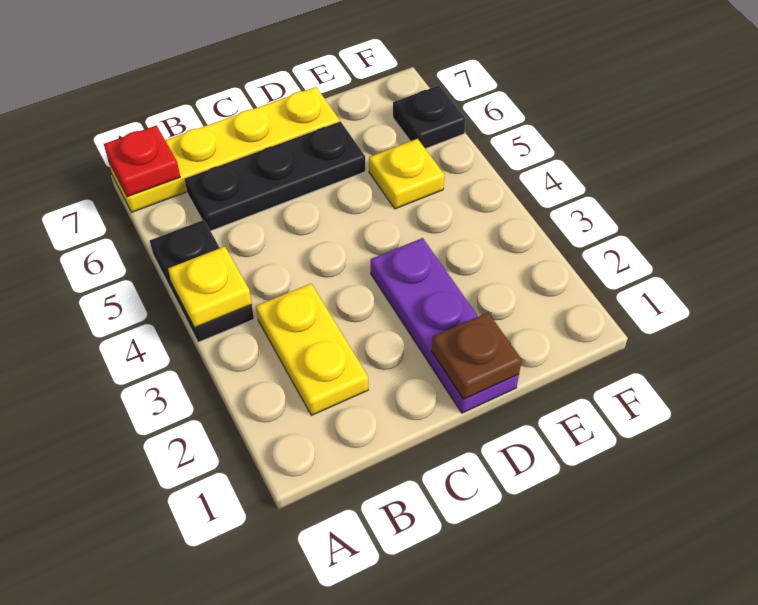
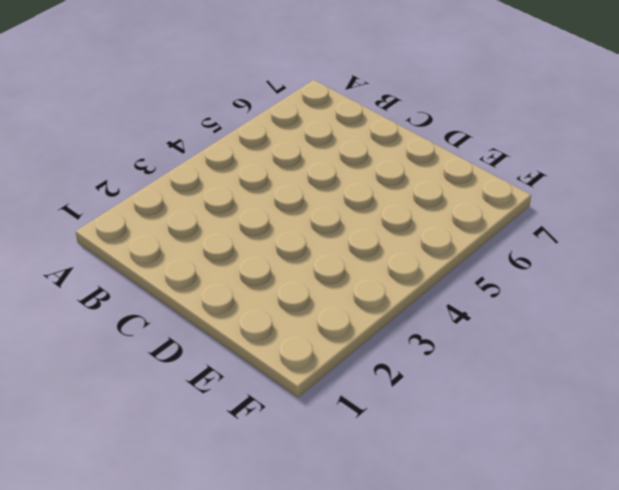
none -> black 1x2 plate [150,220,254,342]
none -> yellow 1x4 plate [109,87,340,212]

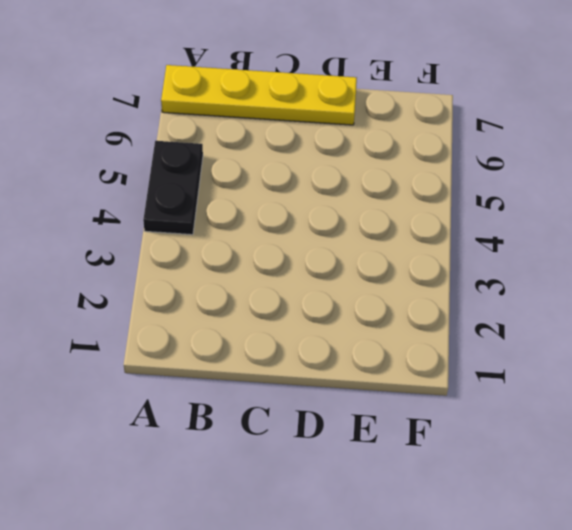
none -> yellow 1x2 plate [256,284,368,415]
none -> black 1x3 plate [185,122,365,231]

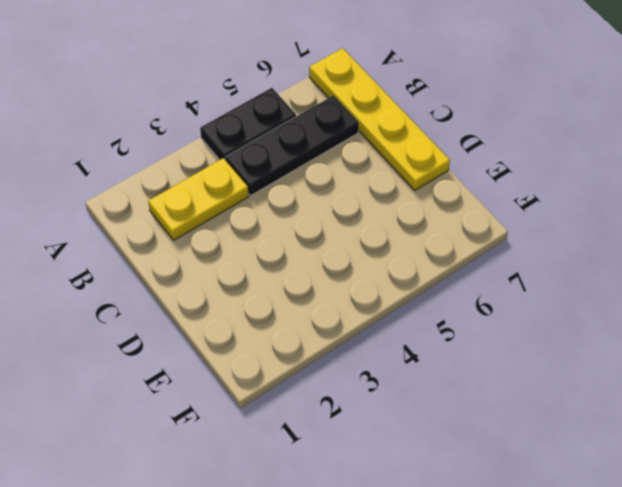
black 1x3 plate [225,96,359,196] -> black 1x3 plate turned to [185,122,365,231]
none -> purple 1x3 plate [371,238,519,413]
none -> yellow 1x1 plate [369,139,444,209]

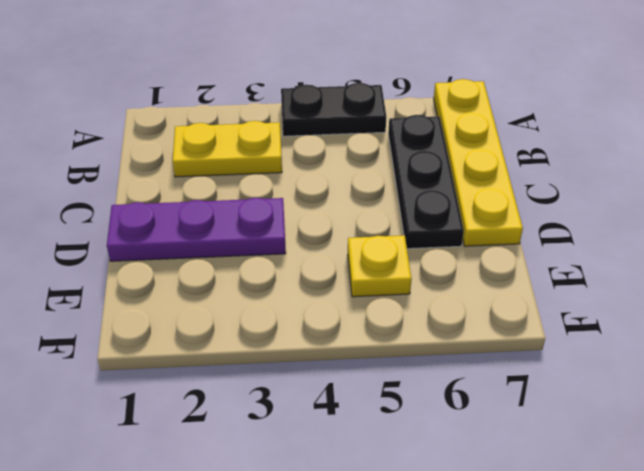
none -> black 1x1 plate [393,85,466,149]
none -> yellow 1x1 plate [168,246,252,328]

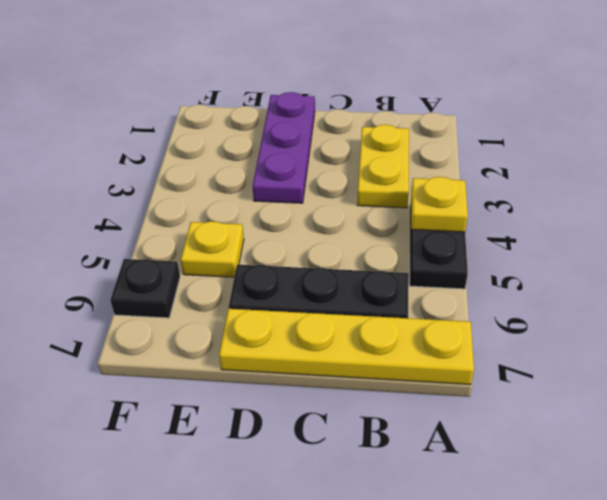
none -> red 1x1 plate [104,125,180,197]
none -> brown 1x1 plate [432,313,522,399]

